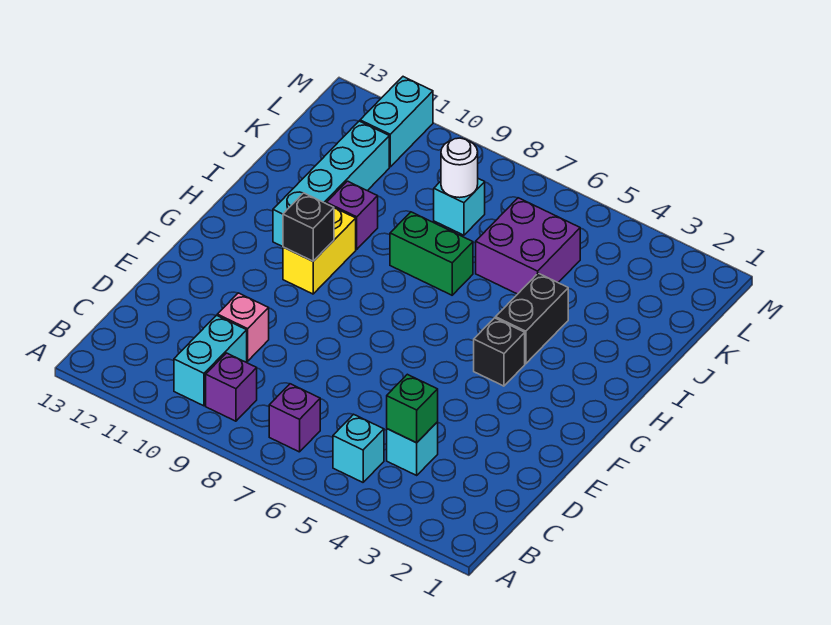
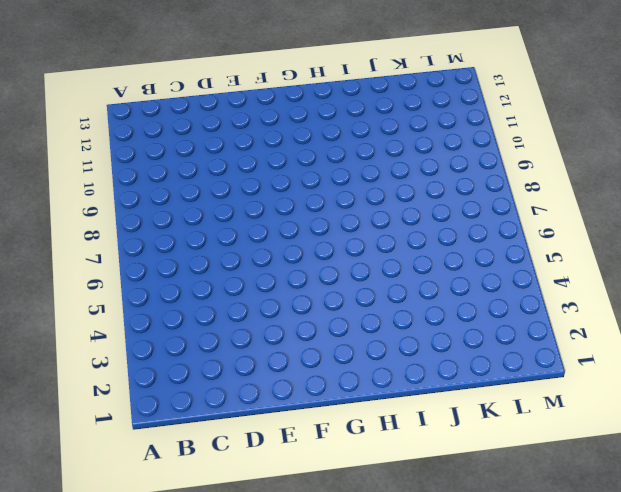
none -> cyan 1x1 brick [333,414,384,482]
none -> purple 1x1 brick [269,384,320,452]
none -> purple 1x1 brick [206,353,257,421]

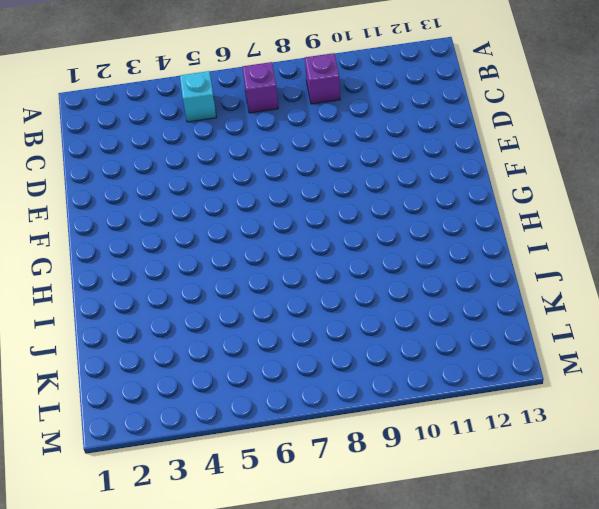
none -> cyan 1x2 brick [174,315,247,406]
none -> cyan 1x1 brick [387,422,438,475]
none -> pink 1x1 brick [217,293,269,361]

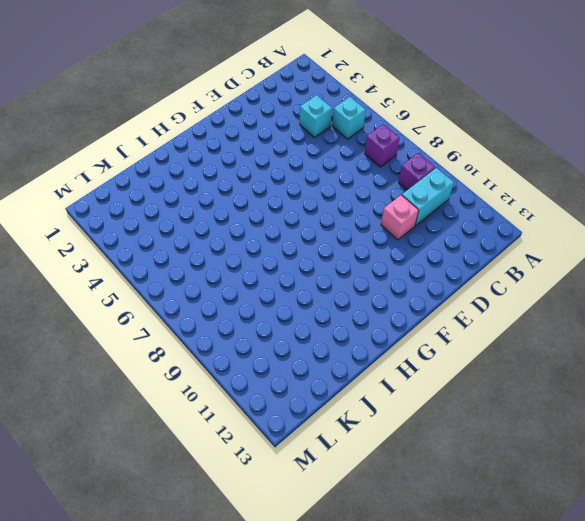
none -> black 1x1 brick [474,318,525,386]
none -> yellow 1x2 brick [283,208,356,294]
none -> black 1x2 brick [496,273,568,364]

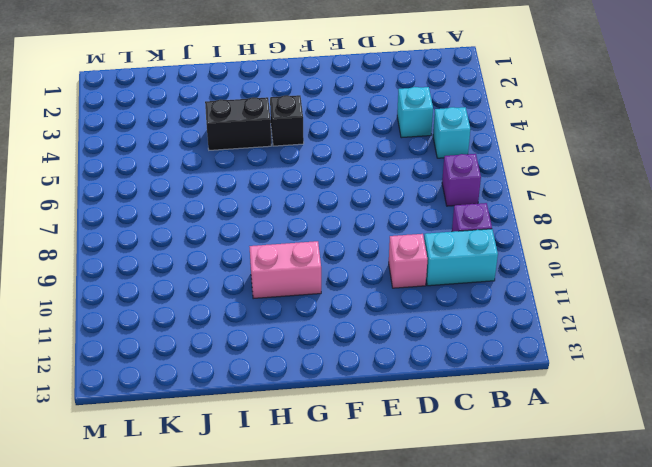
pink 1x2 brick [249,241,321,299] -> yellow 1x2 brick [283,208,356,294]
none -> cyan 1x4 brick [273,121,389,247]
none -> green 1x2 brick [390,212,473,295]
none -> purple 1x1 brick [327,181,378,249]

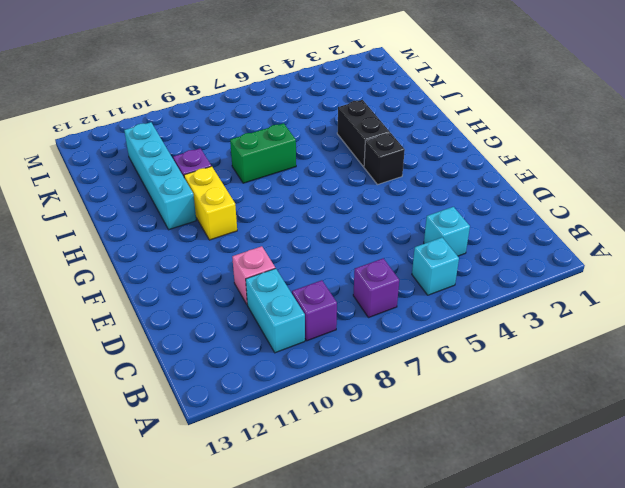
none -> purple 2x2 brick [476,198,580,294]
none -> cyan 1x1 brick [434,179,485,235]
none -> cyan 1x2 brick [360,77,433,167]

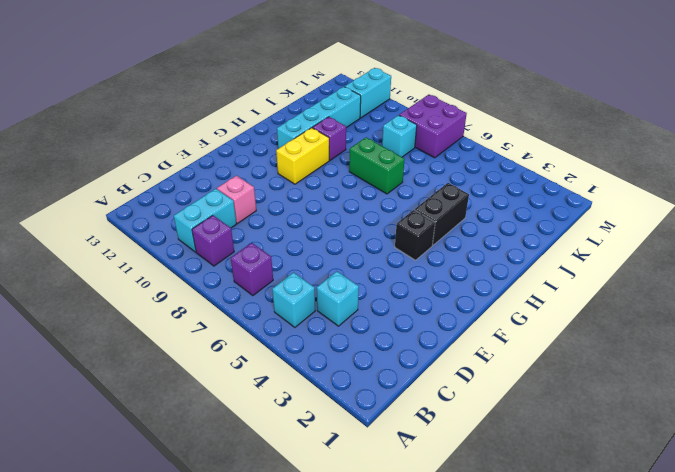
purple 2x2 brick [399,95,467,158] -> purple 2x2 brick moved to [476,198,580,294]
none -> green 1x1 brick [387,374,438,443]
none -> black 1x1 brick [283,193,334,261]
none -> white 1x1 round brick [441,138,478,198]

